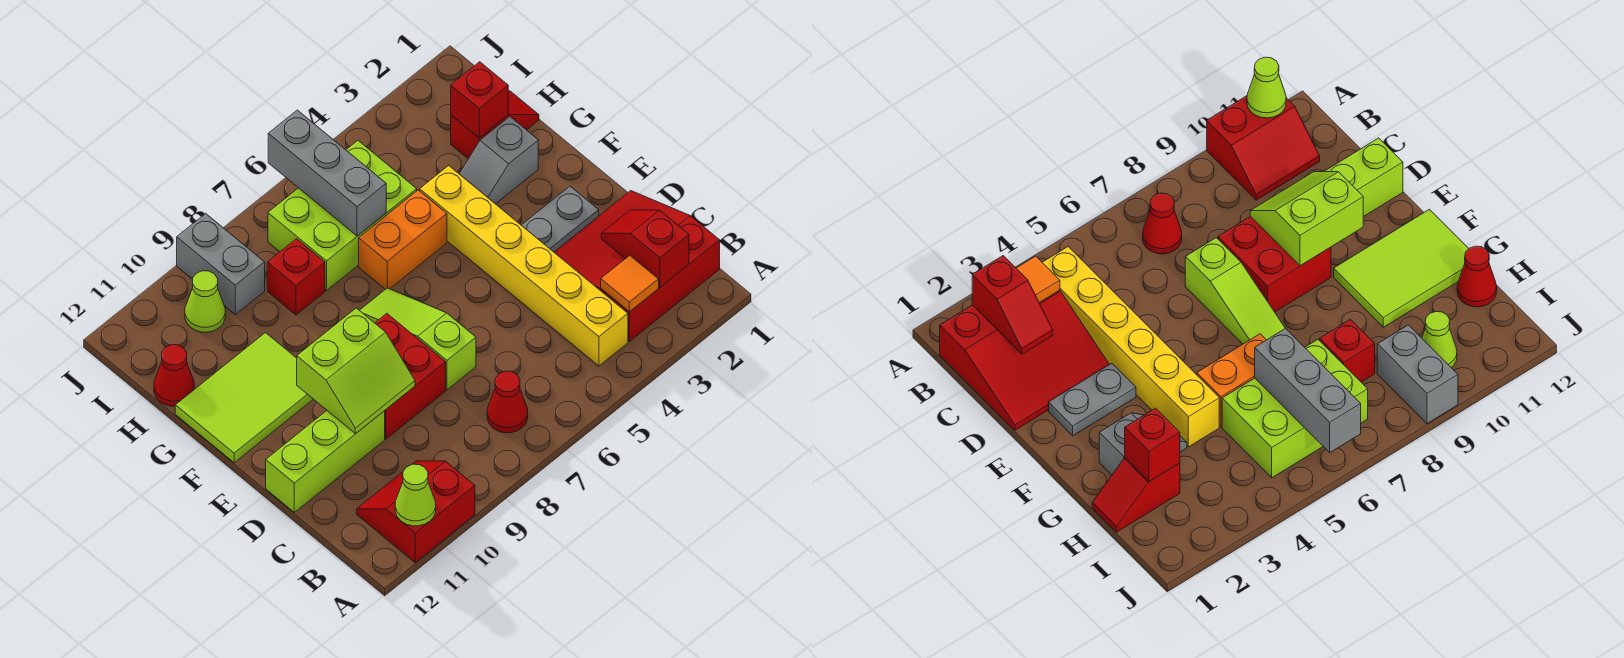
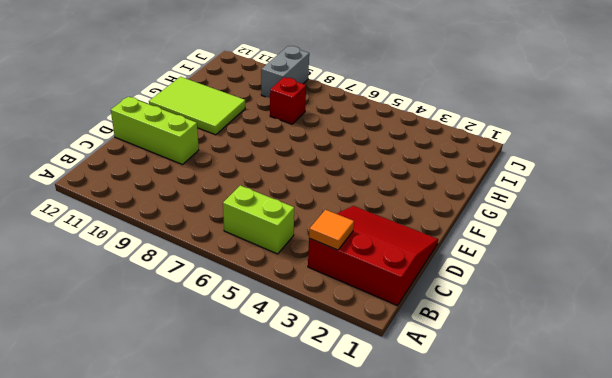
lime 1x2 brick [223,185,294,254] -> none
none -> red 2x2 slope [357,461,475,562]
none -> yellow 1x6 brick [420,166,628,366]
none -> red 1x1 cone [487,371,528,433]

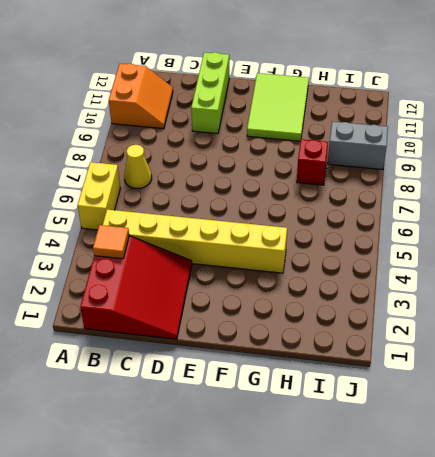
yellow 1x2 brick [78,162,120,230] -> none
orange 2x2 slope [109,64,173,129] -> red 2x2 slope [357,461,475,562]
yellow 1x1 cone [124,145,152,188] -> red 1x1 cone [487,371,528,433]
none -> lime 1x3 slope [360,288,476,390]
none -> red 2x2 brick [375,313,446,439]
none -> grey 1x2 plate [522,186,599,252]

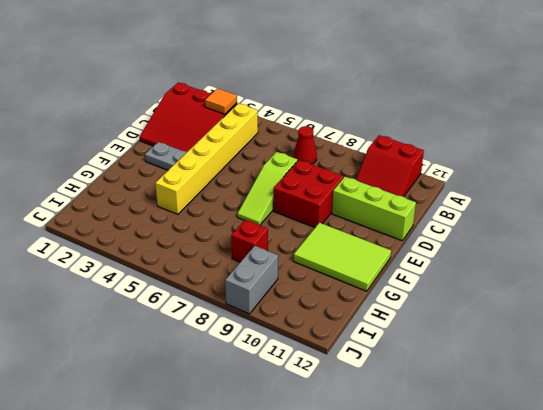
none -> grey 1x2 slope [459,117,538,204]
none -> orange 1x2 brick [359,190,447,289]
none -> red 1x2 slope [451,91,539,159]

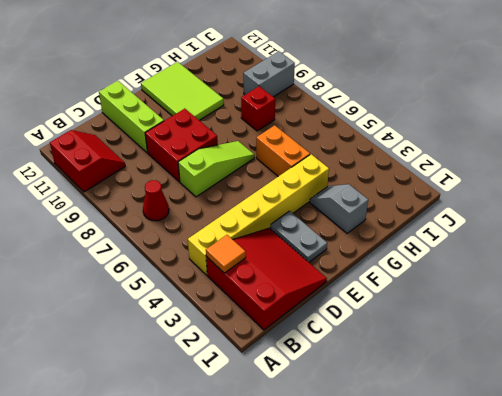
none -> red 1x2 slope [451,91,539,159]
none -> lime 2x3 brick [268,141,417,290]
none -> red 1x1 cone [154,345,194,406]

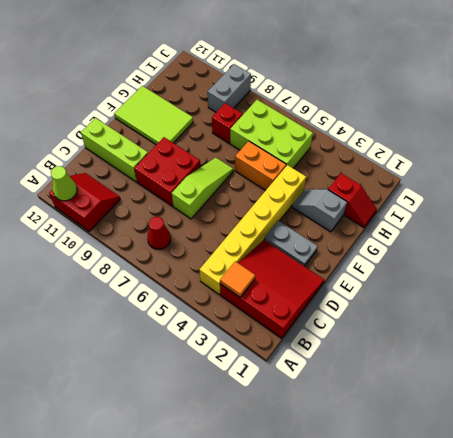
none -> red 1x1 cone [154,345,194,406]
none -> lime 1x1 cone [185,271,225,332]
none -> red 1x2 slope [601,210,689,287]

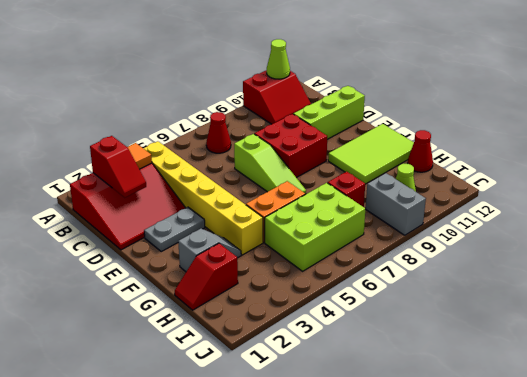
none -> lime 2x2 slope [297,308,415,434]
none -> red 1x1 brick [451,62,508,138]
none -> grey 1x3 brick [268,110,386,236]

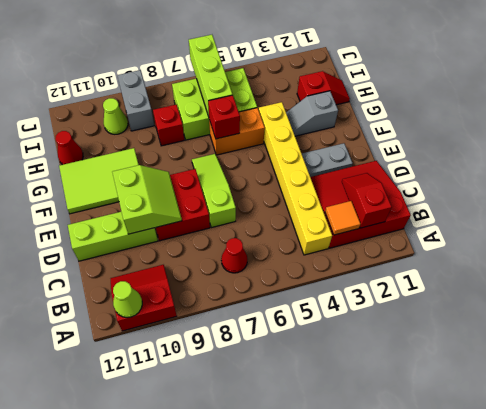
lime 2x2 slope [112,165,182,234] -> lime 2x2 slope turned to [297,308,415,434]
red 1x1 brick [208,95,240,139] -> red 1x1 brick moved to [451,62,508,138]
lime 1x3 brick [189,35,233,116] -> grey 1x3 brick [268,110,386,236]

